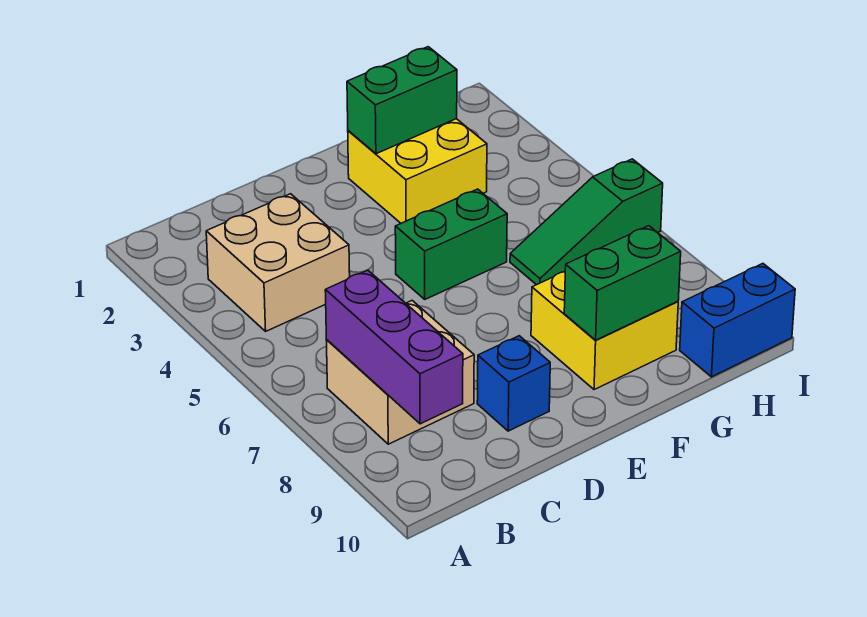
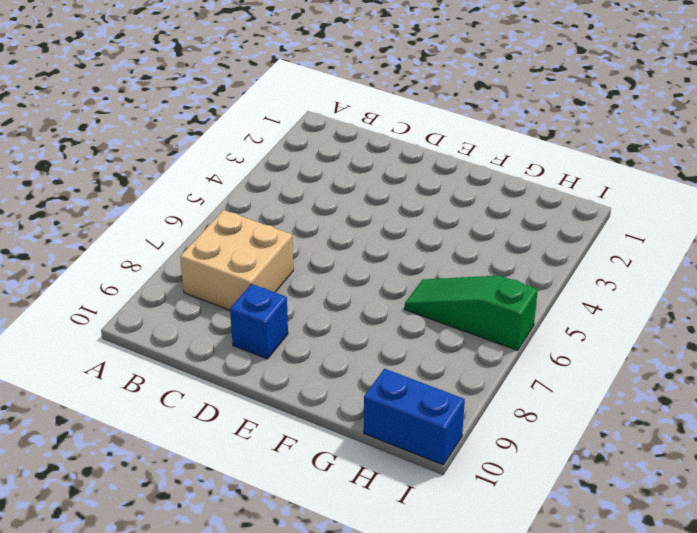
none -> tan 2x2 brick [206,194,350,331]
none -> green 1x2 brick [395,189,507,299]

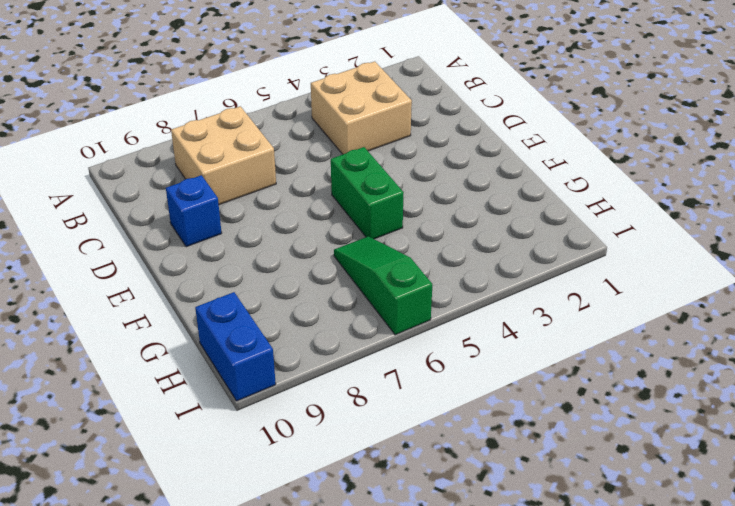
none -> yellow 2x2 brick [348,119,487,223]
none -> yellow 2x2 brick [531,272,678,390]

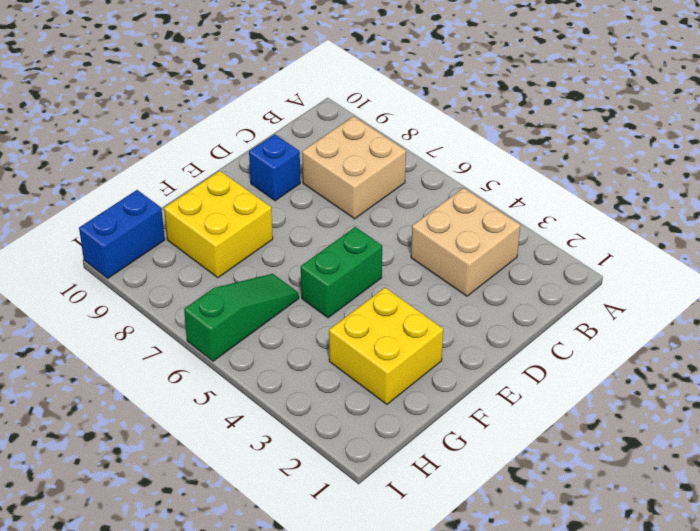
none -> purple 1x3 brick [325,270,463,424]
none -> green 1x2 brick [347,47,457,154]

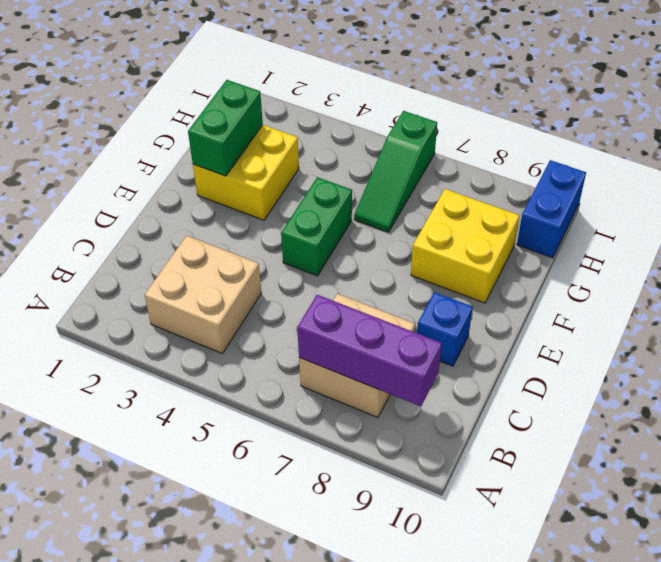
none -> green 1x2 brick [564,226,681,340]

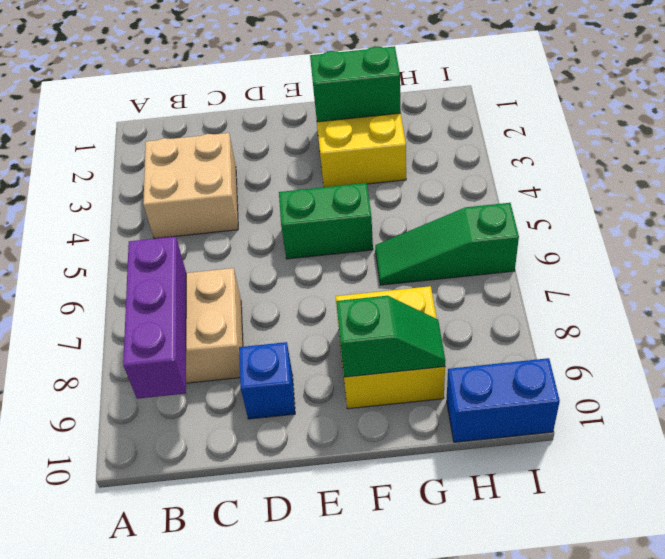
green 1x2 slope [336,296,445,377] -> green 1x2 brick [564,226,681,340]

